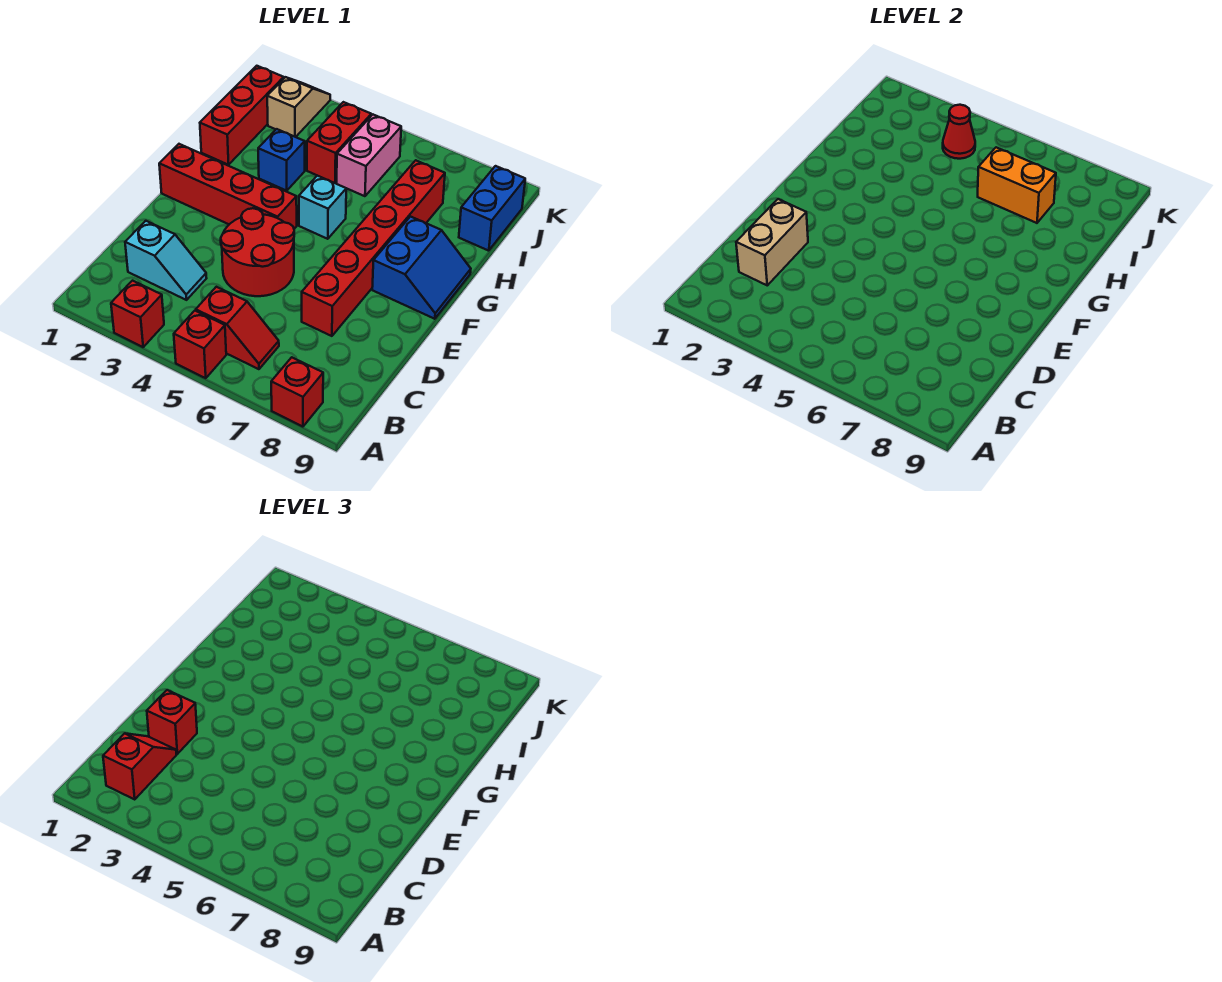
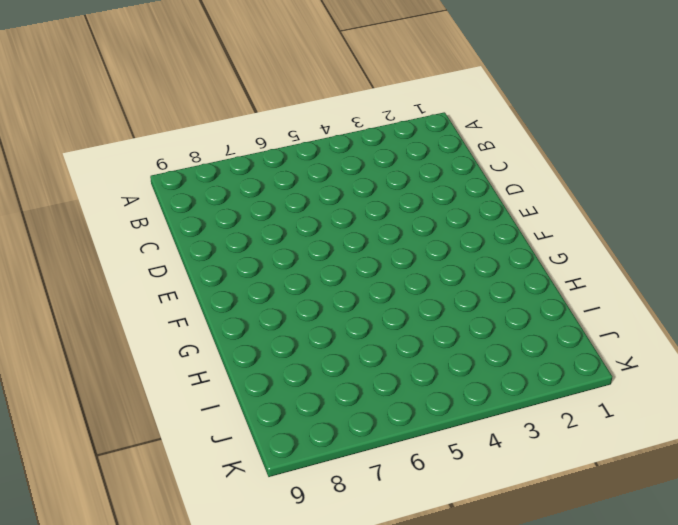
none -> red 1x1 brick [111,281,164,347]
none -> red 1x1 brick [174,311,226,378]
none -> red 1x1 brick [271,357,323,427]

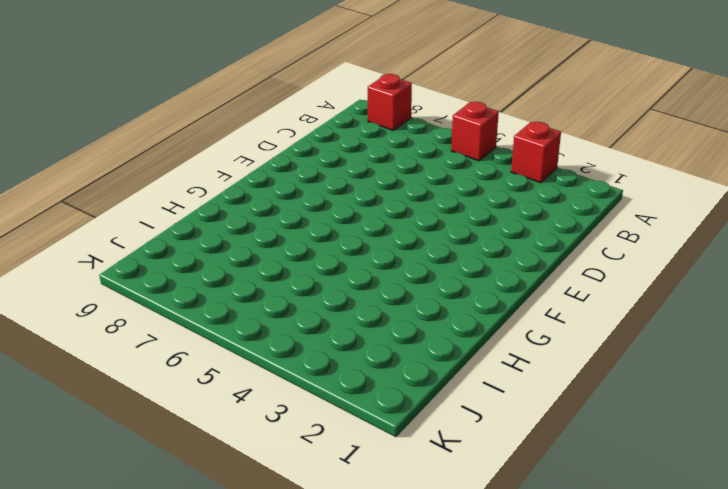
none -> red 1x2 slope [196,287,279,369]
none -> cyan 1x2 slope [125,221,207,300]
none -> red 2x2 round brick [221,208,294,296]

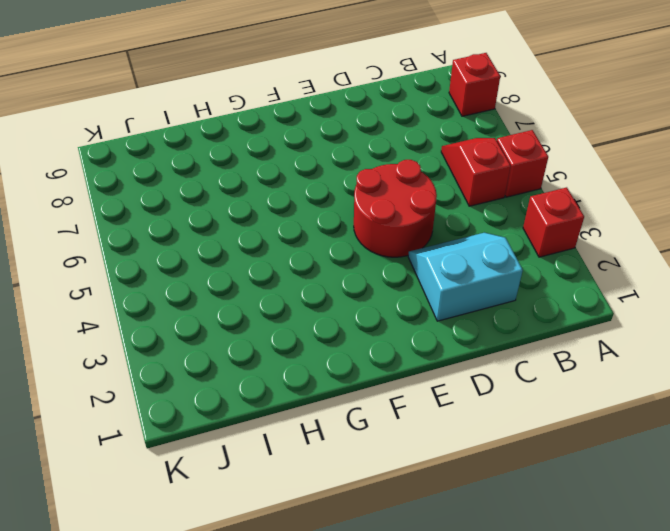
cyan 2x2 slope [408,233,523,321] -> cyan 1x2 slope [125,221,207,300]
none -> red 1x6 brick [302,160,445,336]
none -> red 1x4 brick [159,144,297,229]
none -> blue 2x2 slope [372,217,471,319]

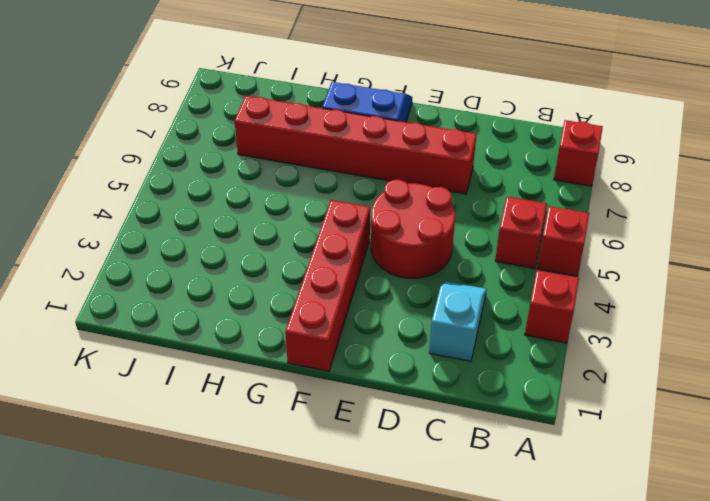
none -> cyan 1x1 brick [299,176,346,239]
none -> red 1x3 brick [200,66,284,165]
none -> blue 1x1 brick [258,129,305,191]

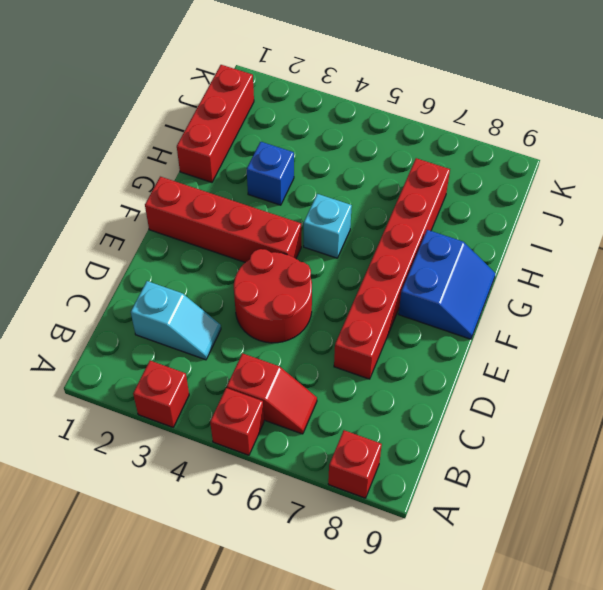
none -> red 1x2 brick [307,102,371,183]
none -> pink 1x2 brick [337,115,401,196]
none -> blue 1x2 brick [459,166,525,251]

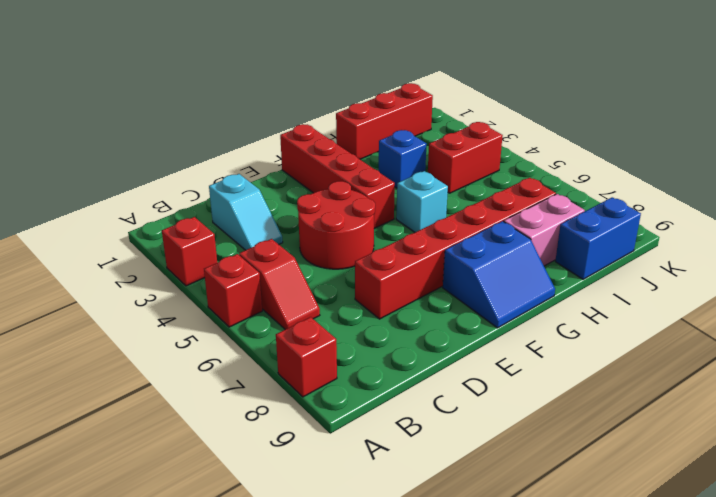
pink 1x2 brick [504,194,585,266] -> pink 1x2 brick moved to [337,115,401,196]
none -> tan 1x2 slope [267,77,330,137]
none -> tan 1x2 brick [736,199,808,285]
none -> orange 1x2 brick [978,147,1056,223]

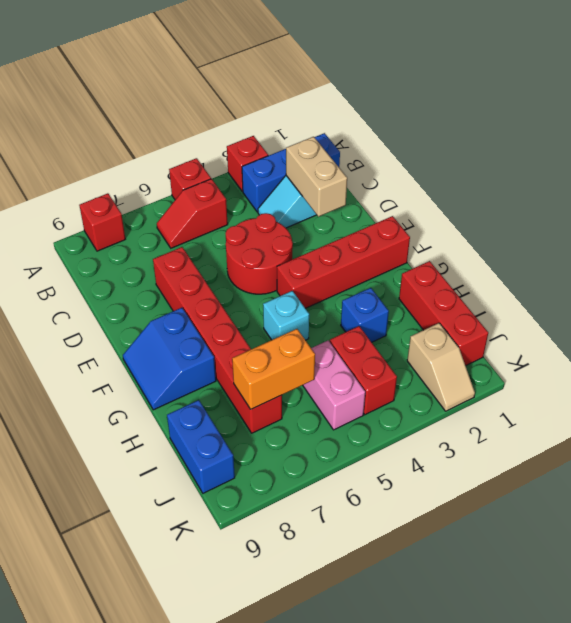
blue 1x3 brick [242,133,340,212] -> none
none -> red 1x1 cone [943,105,975,159]
none -> red 1x2 slope [103,733,176,799]
none -> red 1x1 brick [147,690,197,754]

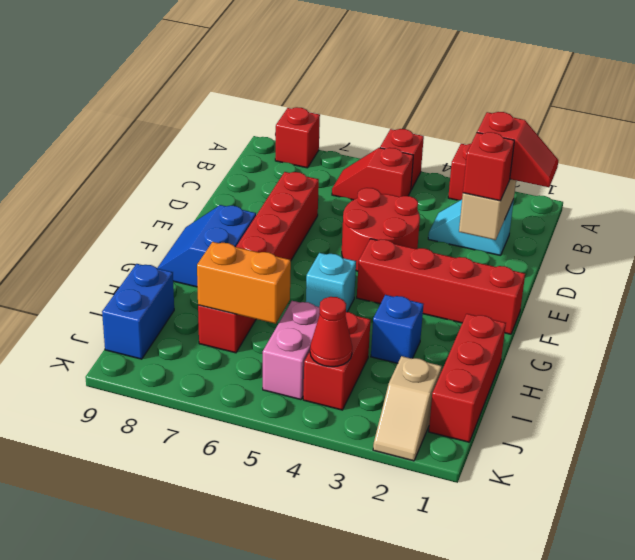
red 1x2 slope [477,112,558,187] -> red 1x2 slope turned to [103,733,176,799]

